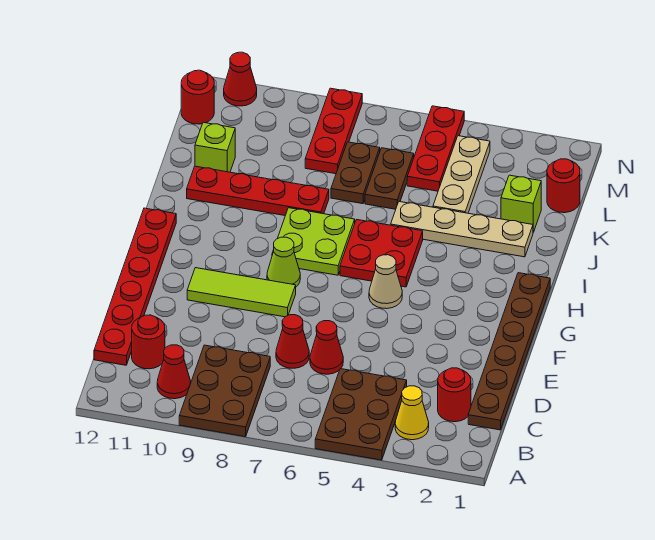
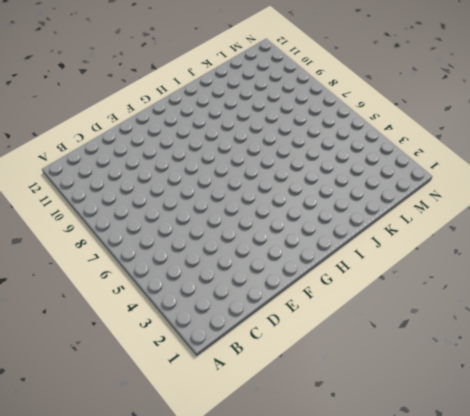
none -> brown 2x3 plate [315,369,407,460]
none -> brown 2x3 plate [179,345,270,437]
none -> yellow 1x1 cone [395,386,429,440]

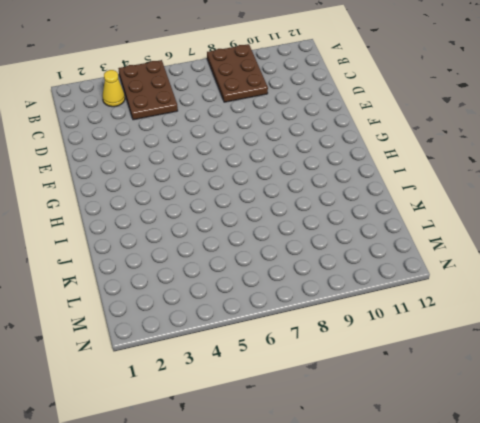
none -> red 1x1 cone [157,345,191,399]
none -> brown 1x6 plate [468,273,550,430]
none -> red 1x1 round brick [438,368,471,422]

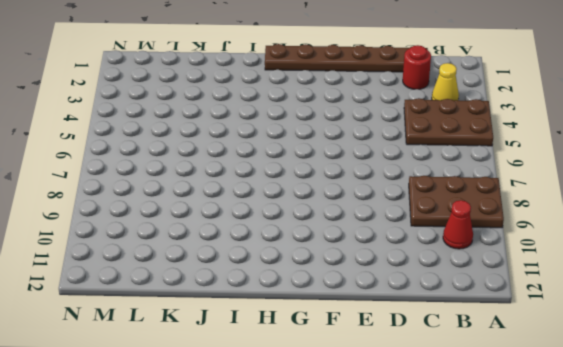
none -> red 1x1 round brick [132,315,165,369]
none -> red 1x6 plate [94,208,176,365]
none -> red 1x1 cone [310,321,343,374]

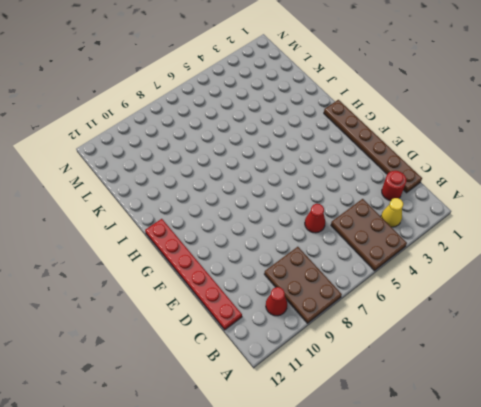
none -> red 1x1 round brick [132,315,165,369]
none -> red 1x1 cone [276,315,309,368]
none -> lime 1x3 tile [187,268,296,317]

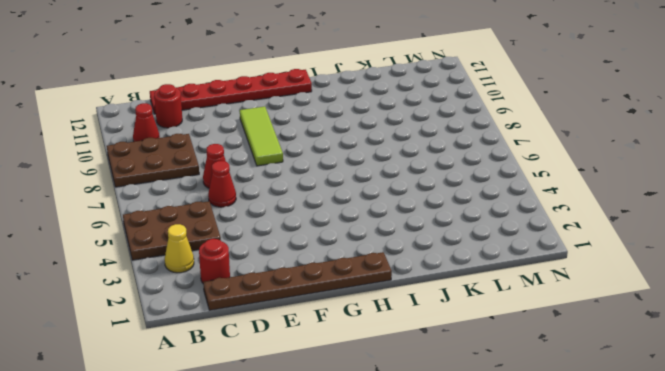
none -> tan 1x1 cone [369,255,402,309]
none -> lime 1x1 cone [267,237,300,287]
none -> red 2x2 plate [340,220,423,287]

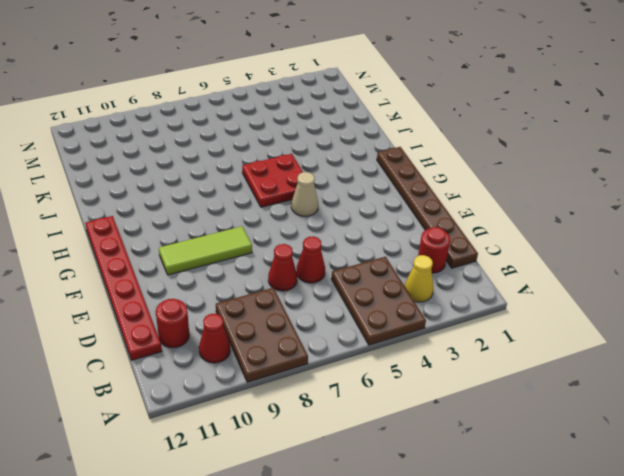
none -> lime 1x1 cone [267,237,300,287]
none -> lime 2x2 plate [272,208,355,275]
none -> tan 1x4 plate [391,202,533,257]

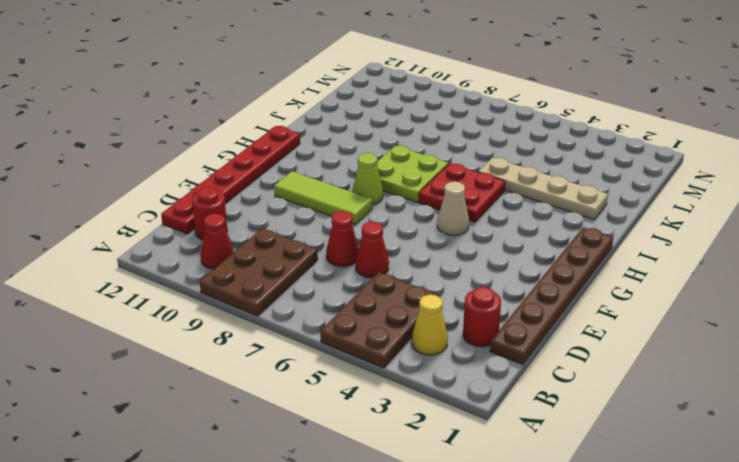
none -> red 1x4 plate [187,166,329,215]
none -> lime 1x1 brick [501,175,541,232]
none -> tan 1x3 plate [433,136,490,213]

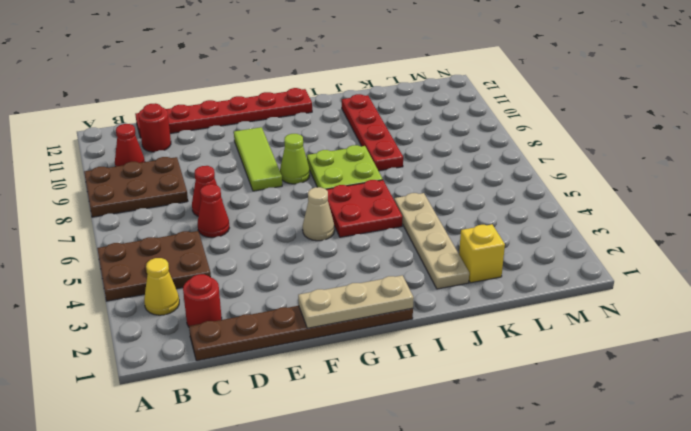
tan 1x3 plate [298,275,414,328] -> tan 1x3 plate moved to [433,136,490,213]
yellow 1x1 brick [459,224,505,283] -> lime 1x1 brick [501,175,541,232]
none -> brown 1x2 plate [365,148,414,209]
none -> brown 1x2 plate [331,142,380,204]
none -> lime 1x1 brick [195,122,235,172]

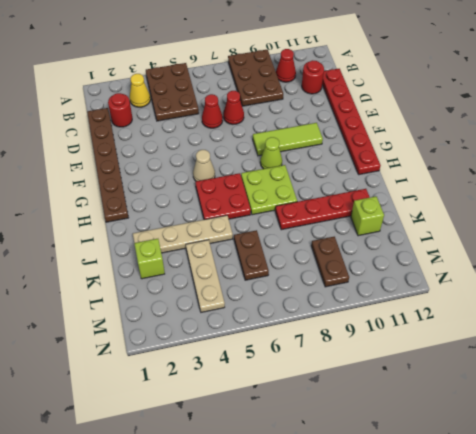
brown 1x2 plate [311,237,349,287] -> brown 1x2 plate moved to [331,142,380,204]
none -> red 1x1 round brick [547,159,580,213]
none -> red 1x3 plate [407,106,464,191]
none -> red 1x3 plate [305,88,362,174]

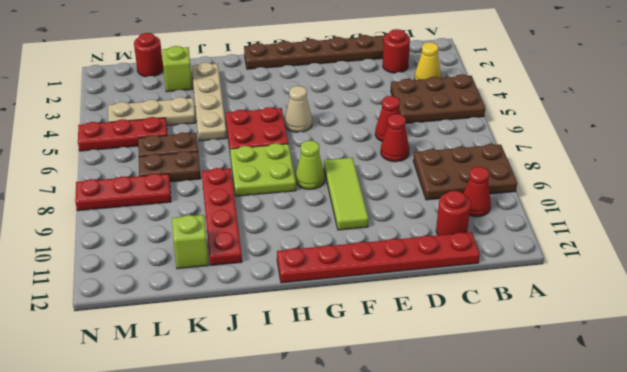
none -> red 1x1 round brick [181,70,214,124]
none -> red 1x1 cone [224,52,257,106]

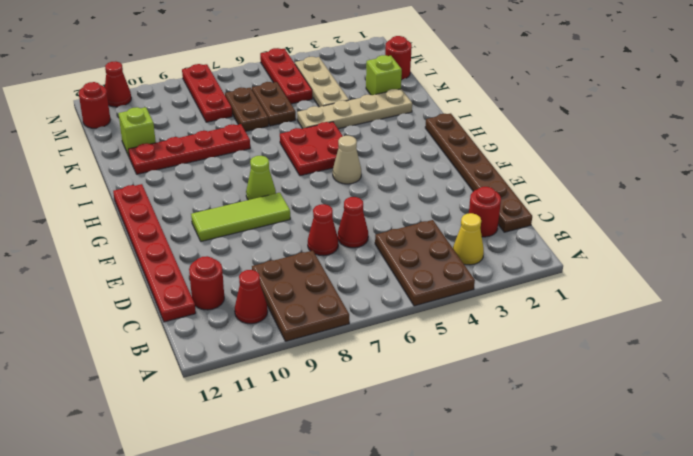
none -> lime 2x2 plate [272,208,355,275]

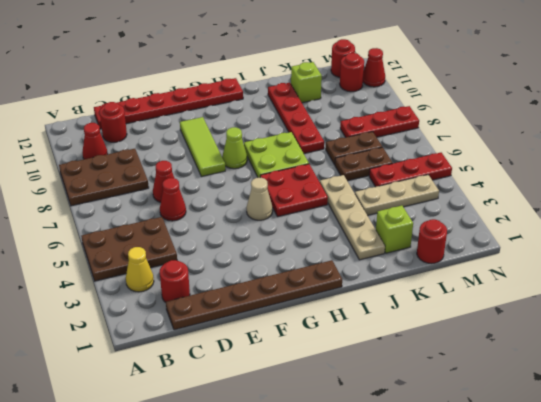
red 1x1 round brick [340,53,364,92] -> none

